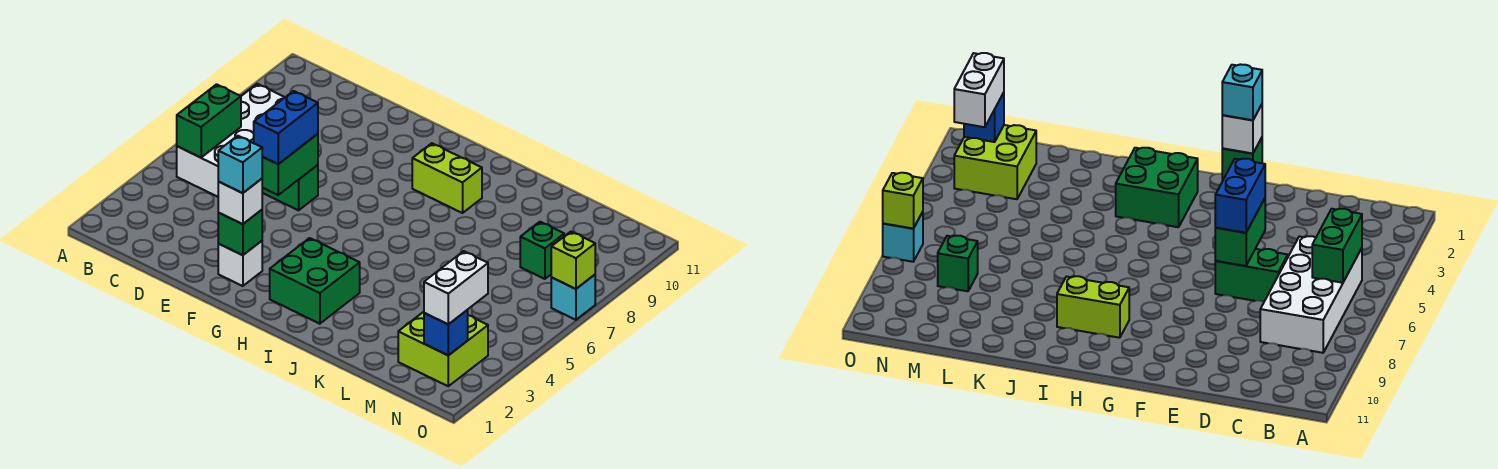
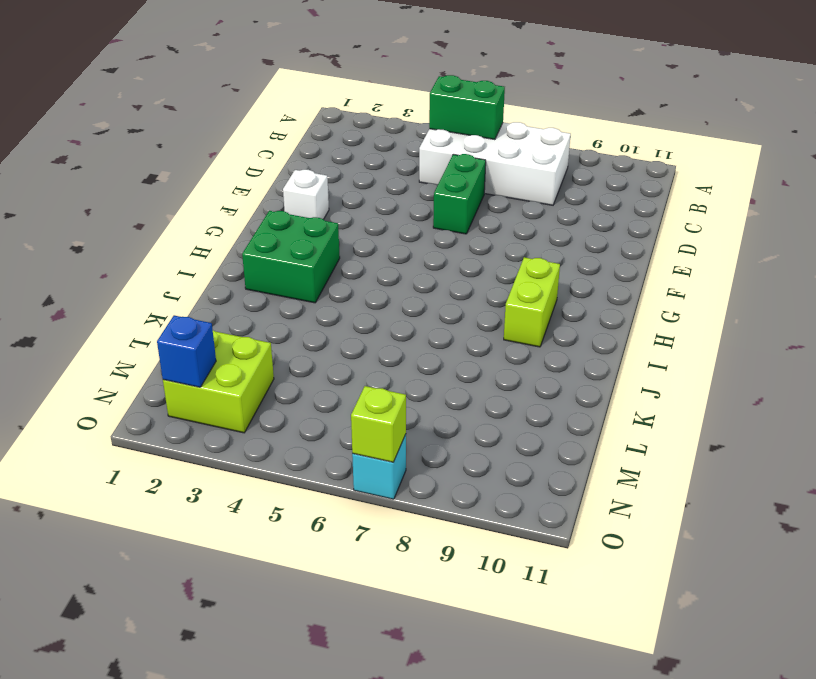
none -> green 1x1 brick [520,222,564,279]
none -> green 1x2 brick [262,134,318,195]
none -> green 1x1 brick [218,210,262,255]

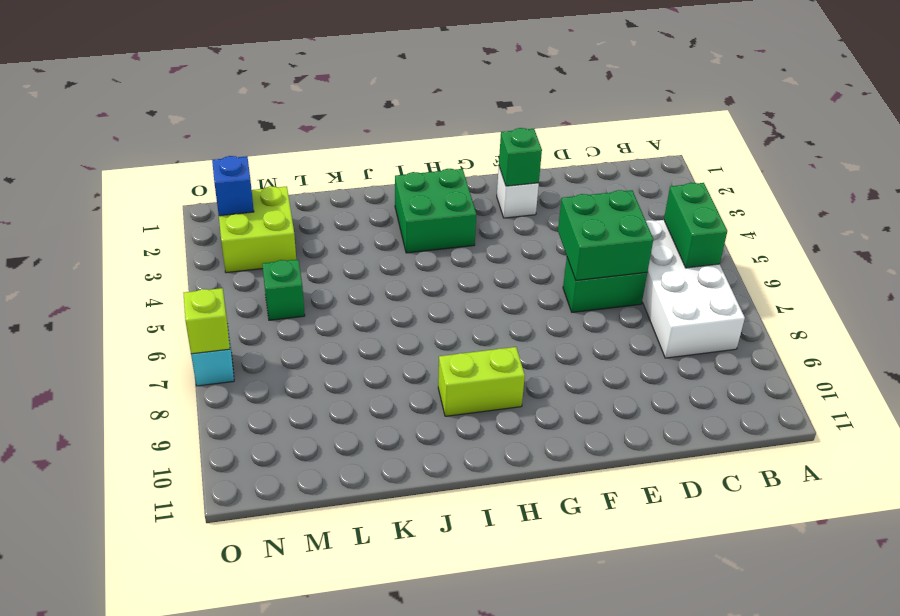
green 2x2 brick [558,190,653,280] -> green 1x2 brick [262,134,318,195]
green 1x1 brick [262,260,305,320] -> green 1x1 brick moved to [520,222,564,279]
none -> blue 1x2 brick [254,91,318,164]
none -> white 1x1 brick [218,179,262,224]
none -> white 1x2 brick [424,251,488,324]

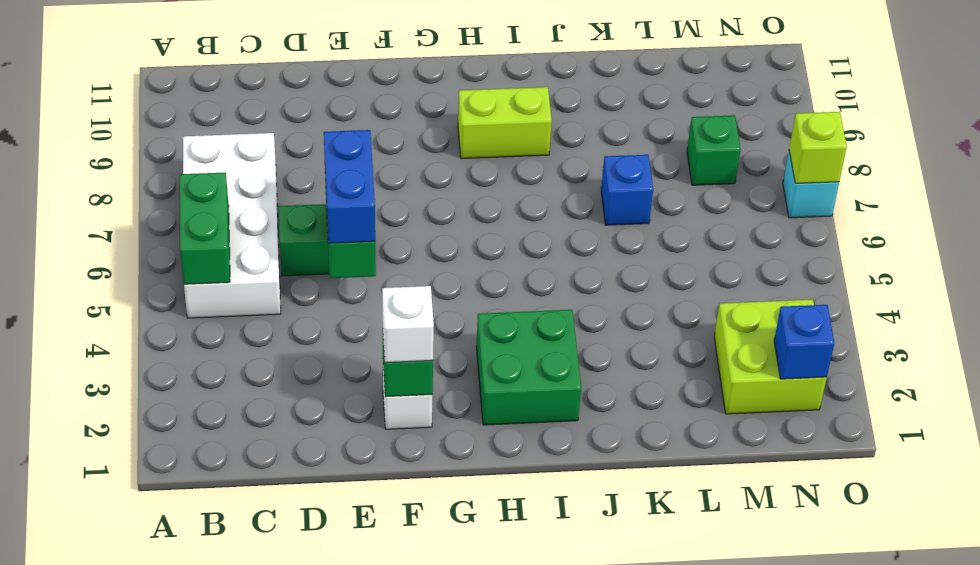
blue 1x1 brick [601,155,653,225] -> none
none -> white 1x2 brick [424,251,488,324]
none -> cyan 1x1 brick [218,136,262,193]

